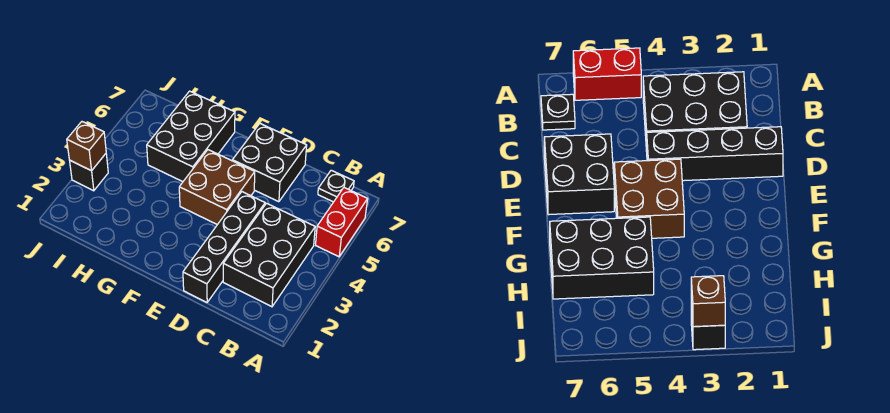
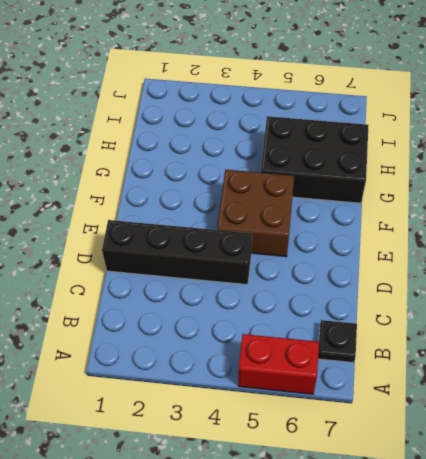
none -> black 2x3 brick [223,203,315,307]
none -> black 2x2 brick [232,124,307,202]

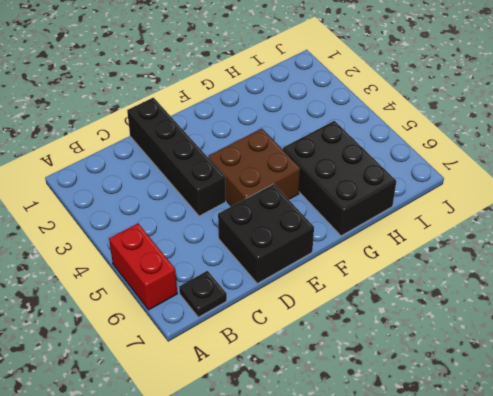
none -> black 2x3 brick [223,203,315,307]
none -> black 1x1 brick [70,154,108,191]

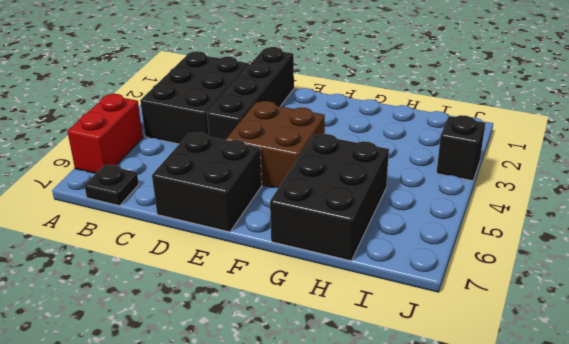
none -> brown 1x1 brick [67,122,106,171]

